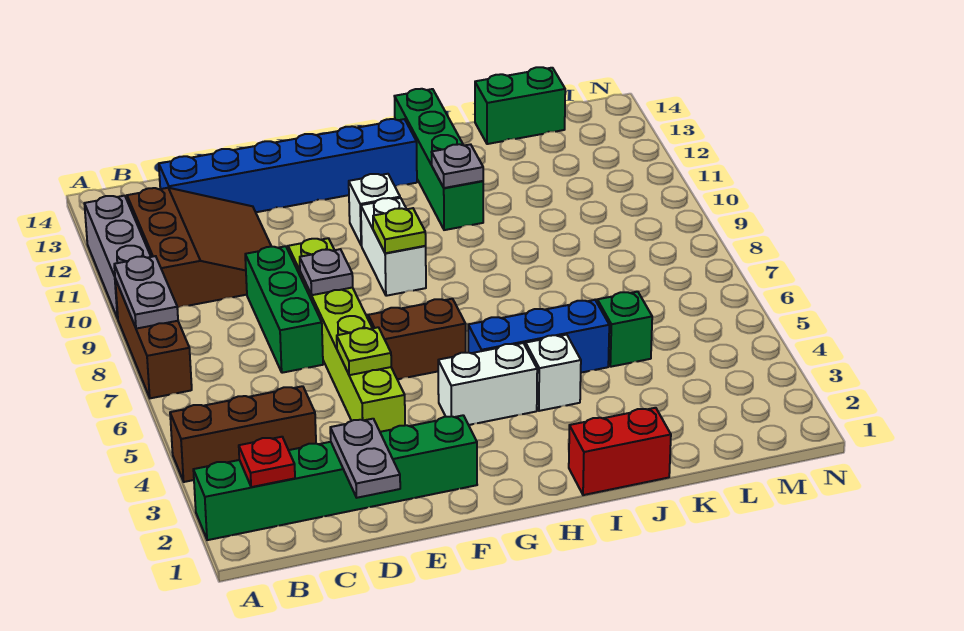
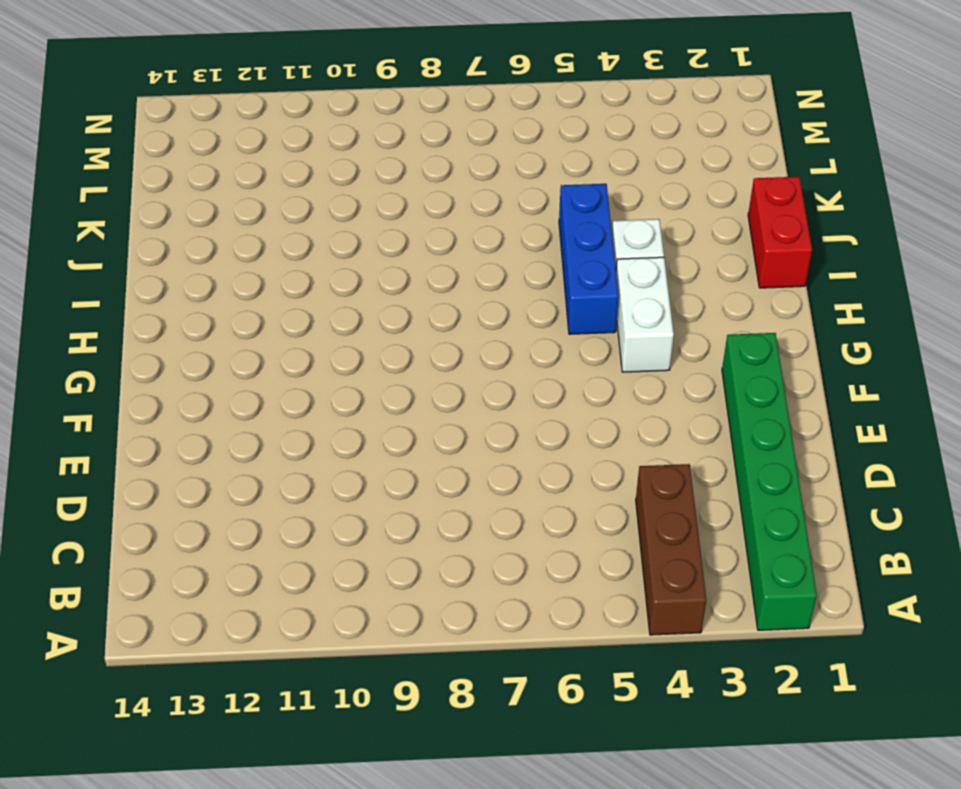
none -> brown 1x3 brick [115,279,192,398]
none -> grey 1x3 brick [84,196,151,319]
none -> brown 3x3 slope [127,188,271,308]

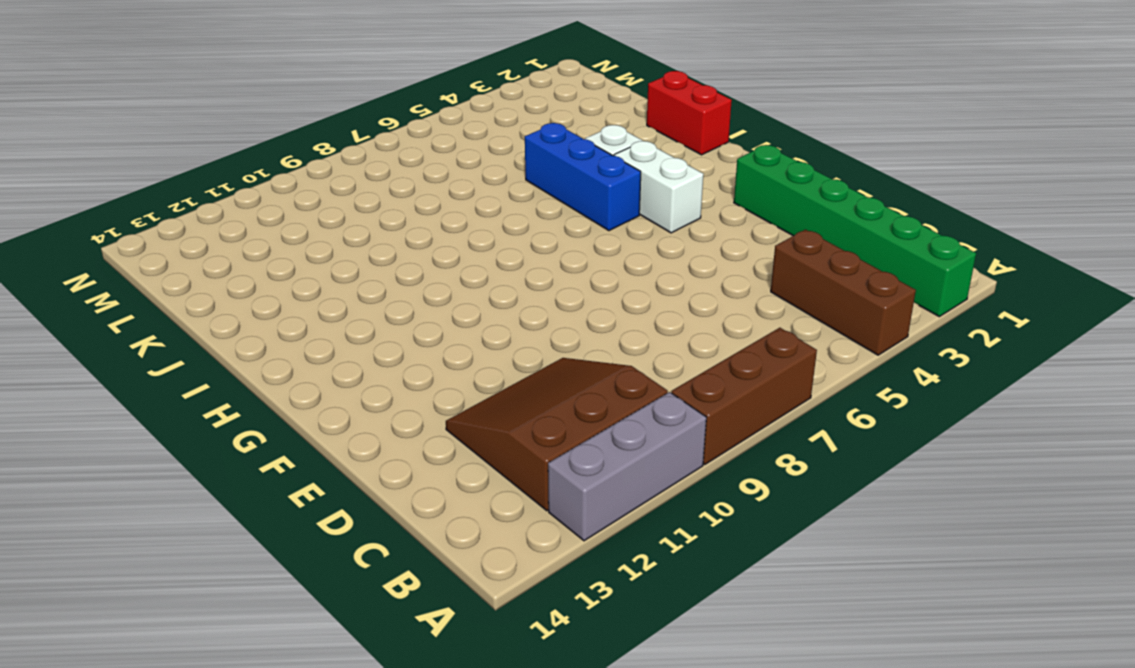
none -> blue 1x6 brick [159,119,417,212]
none -> green 1x3 brick [245,246,323,373]
none -> lime 1x6 brick [288,238,405,432]

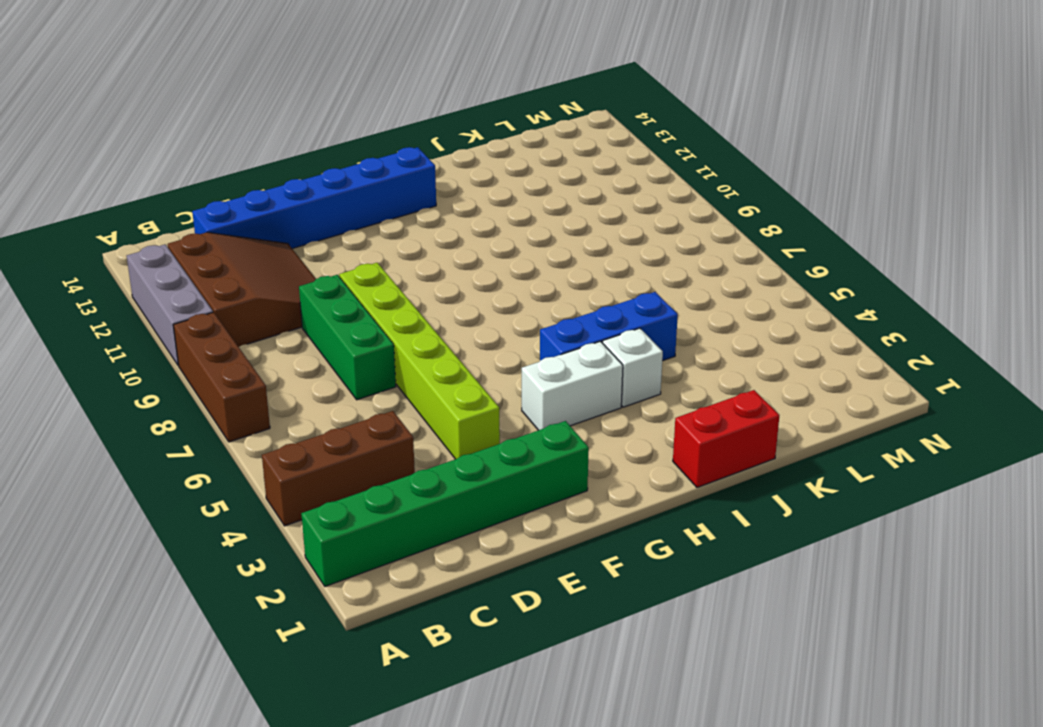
none -> brown 1x2 brick [368,299,466,379]
none -> white 1x2 brick [361,198,426,296]
none -> white 1x1 brick [349,174,400,246]

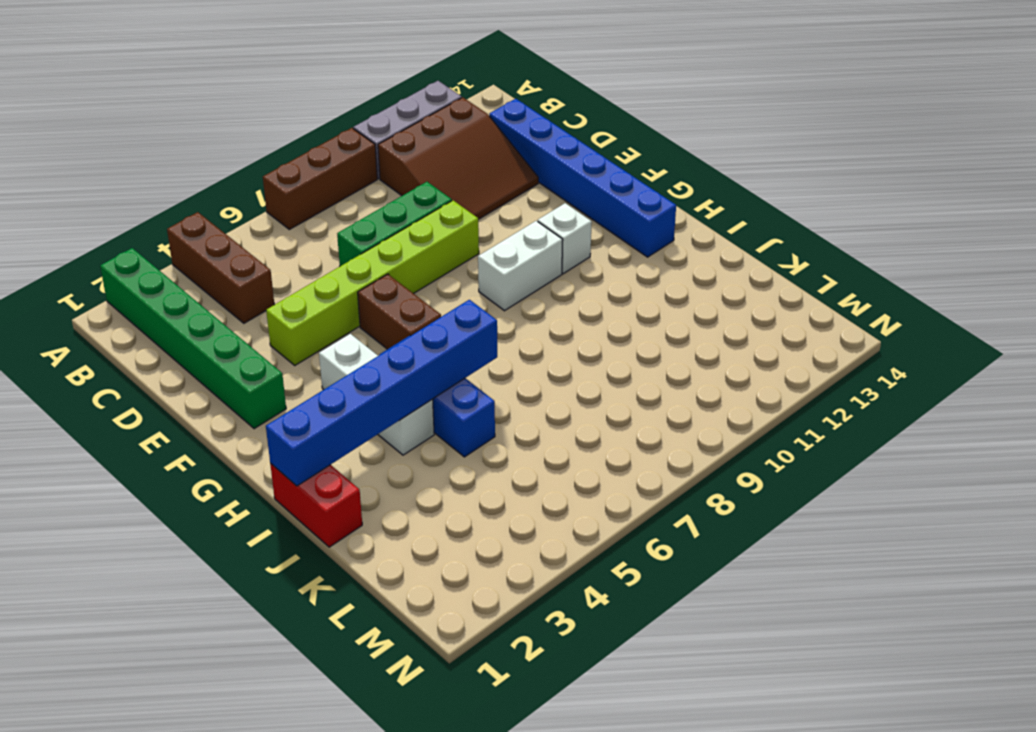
blue 1x6 brick [266,300,497,486] -> none
none -> green 1x4 brick [394,89,483,230]
none -> green 1x1 brick [597,292,652,367]
none -> green 1x2 brick [475,67,565,144]

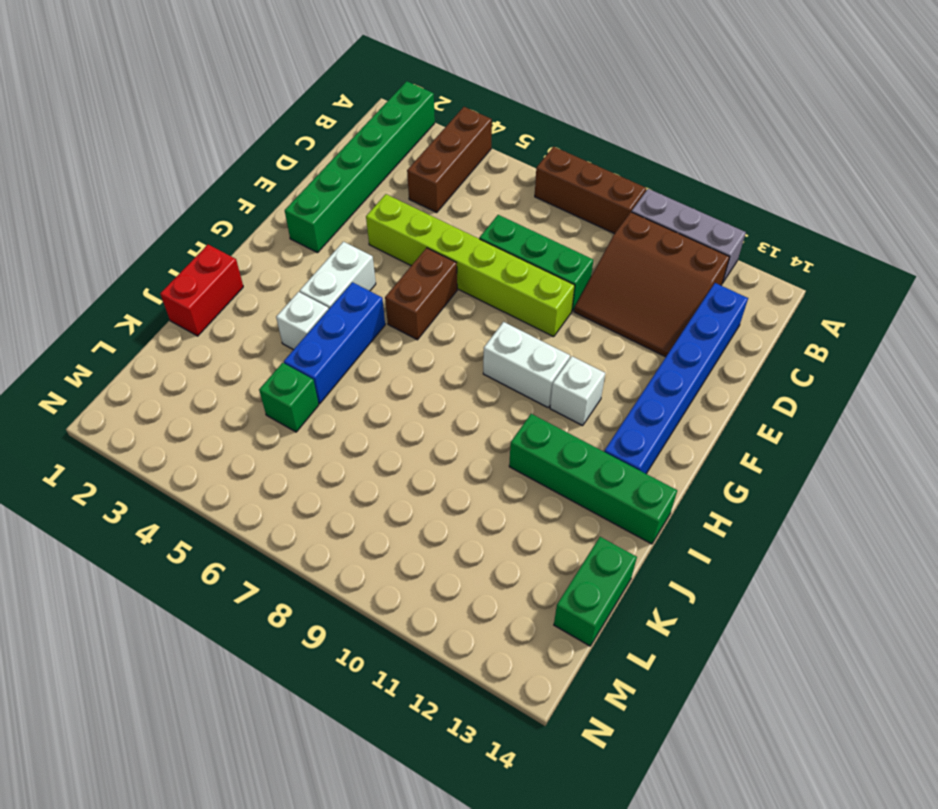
none -> grey 1x2 plate [114,256,178,329]
none -> red 1x1 plate [239,437,295,487]
none -> grey 1x2 plate [330,419,400,498]

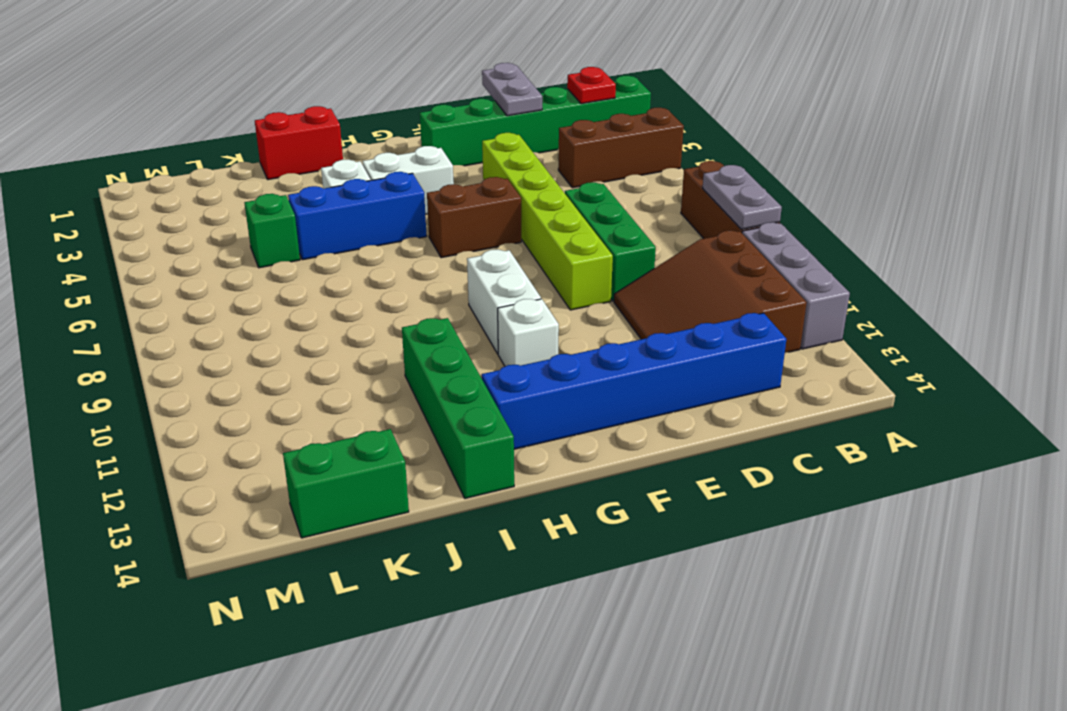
none -> lime 1x1 plate [337,327,391,375]
none -> grey 1x1 plate [300,249,353,295]
none -> lime 1x1 plate [373,208,426,253]

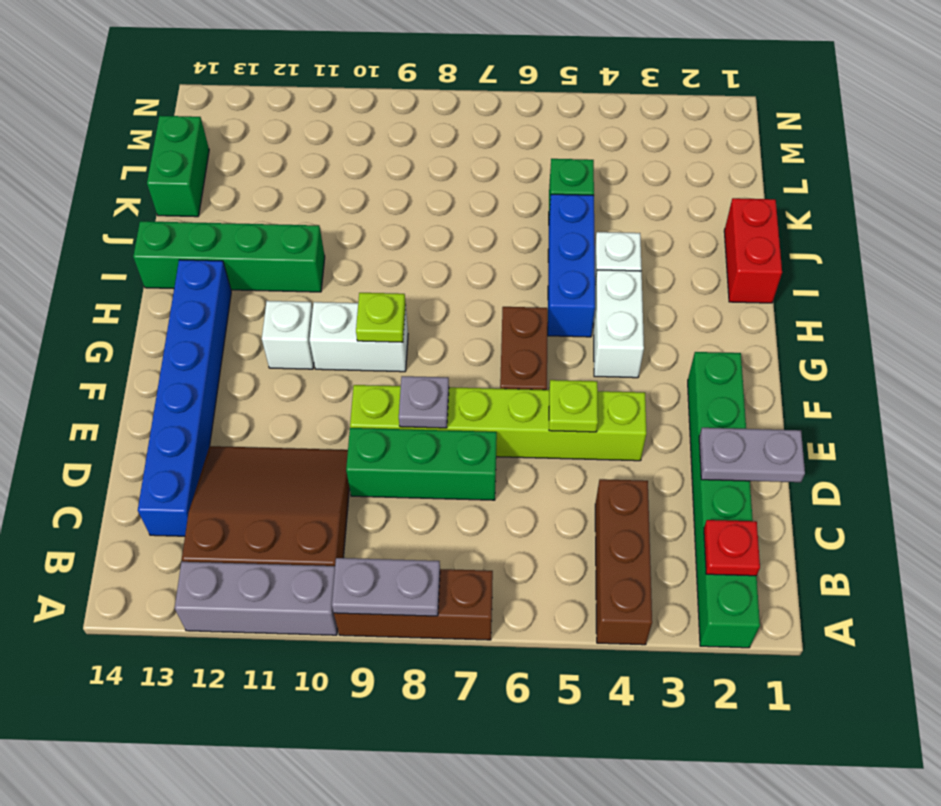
none -> grey 1x1 plate [432,144,483,188]

